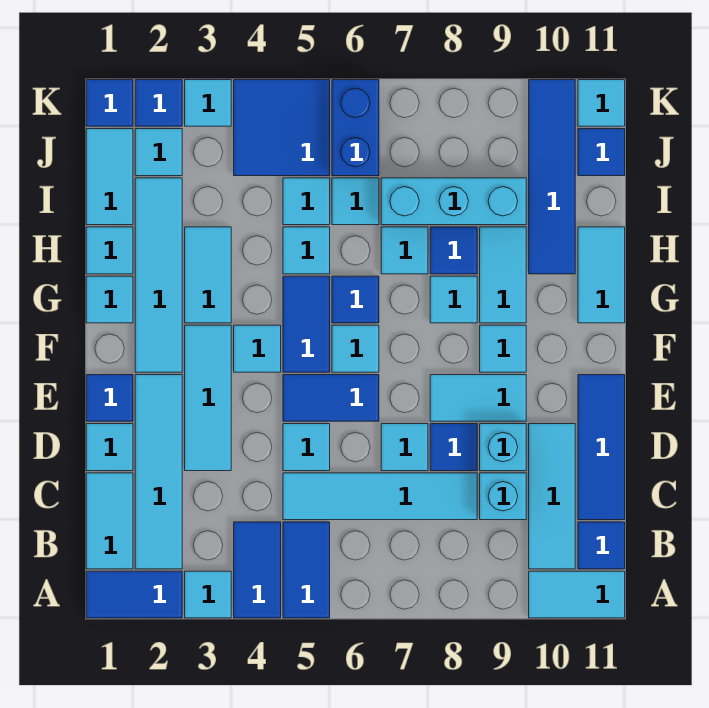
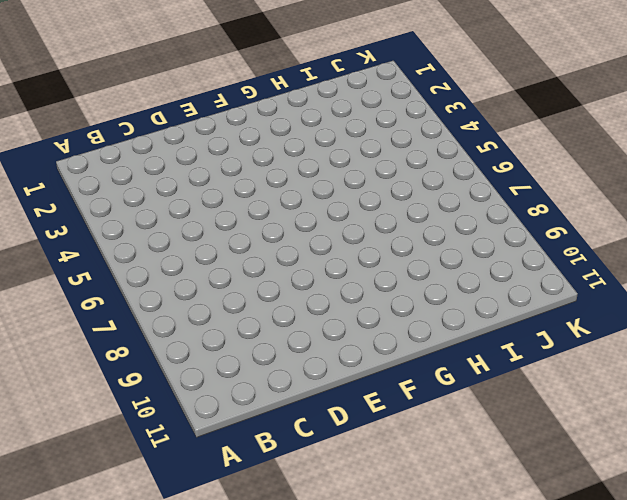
none -> blue 1x2 tile [86,571,182,618]
none -> cyan 1x1 tile [185,571,231,618]
none -> blue 1x2 tile [234,522,281,618]
none -> blue 1x2 tile [283,522,330,618]

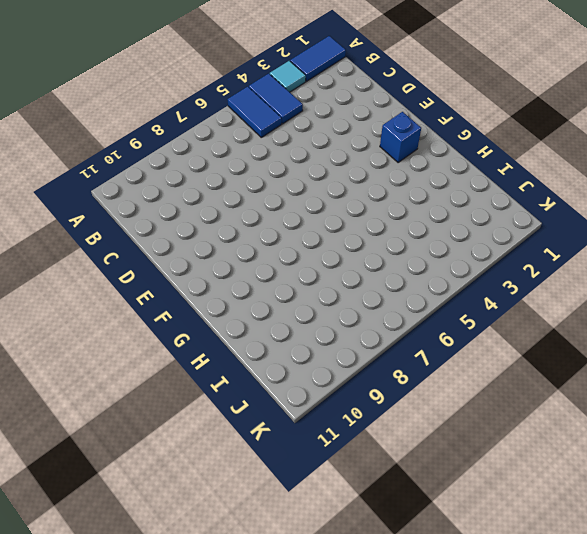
blue 1x1 brick [380,112,421,163] -> cyan 1x4 tile [135,178,182,372]
none -> cyan 1x2 tile [529,571,625,618]
none -> cyan 1x2 tile [86,473,133,569]
none -> cyan 1x4 tile [135,375,182,569]
none -> cyan 1x3 tile [529,424,575,569]

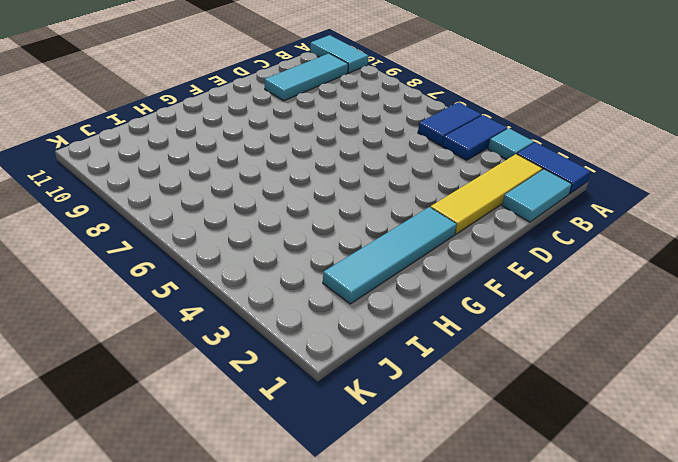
yellow 1x4 tile [430,154,543,234] -> cyan 1x4 tile [135,375,182,569]
none -> blue 1x1 tile [578,522,625,569]
none -> cyan 1x4 tile [283,473,477,520]
none -> cyan 1x1 brick [480,473,526,520]
none -> blue 1x3 tile [578,375,625,520]

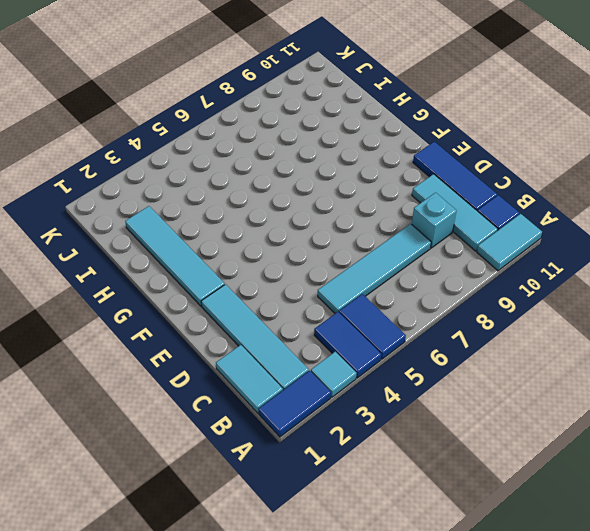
none -> cyan 1x1 tile [86,424,133,471]
none -> cyan 1x3 tile [185,325,231,471]
none -> cyan 1x1 tile [283,424,330,471]
none -> cyan 1x1 tile [381,424,428,471]

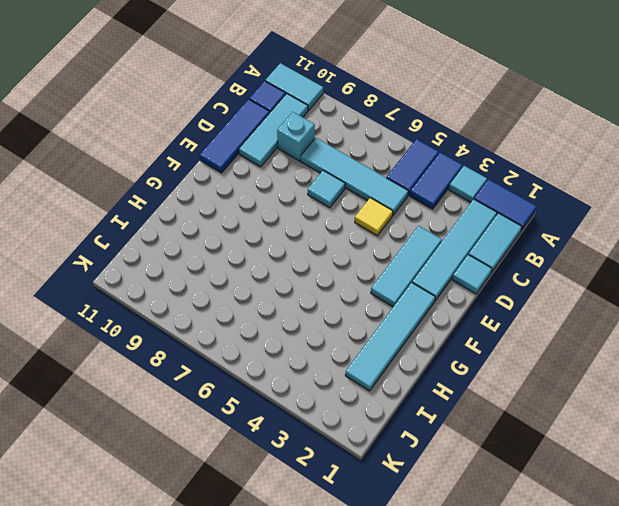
yellow 1x1 tile [355,198,393,235] -> cyan 1x1 tile [283,424,330,471]
none -> blue 1x1 tile [430,424,477,471]
none -> cyan 1x1 brick [480,424,526,471]
none -> blue 1x1 tile [86,375,133,421]
none -> blue 1x2 tile [283,375,379,421]

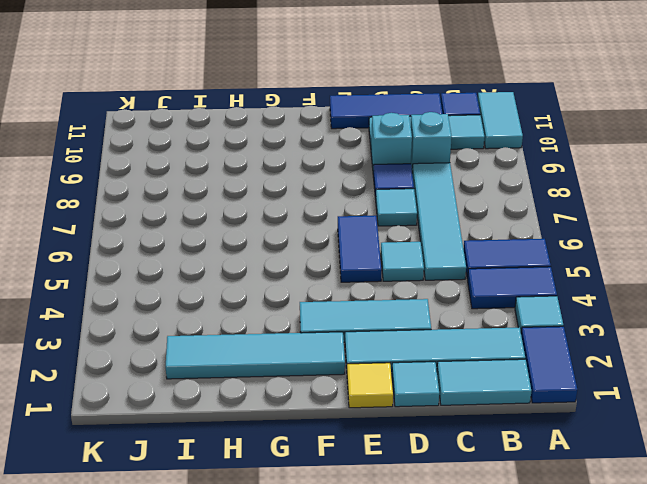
yellow 1x1 tile [347,363,393,408] -> blue 1x1 tile [86,375,133,421]
none -> cyan 1x2 tile [430,375,526,421]
none -> cyan 1x1 tile [234,325,281,372]
none -> blue 1x2 tile [283,276,330,372]
none -> cyan 1x1 tile [332,325,379,372]

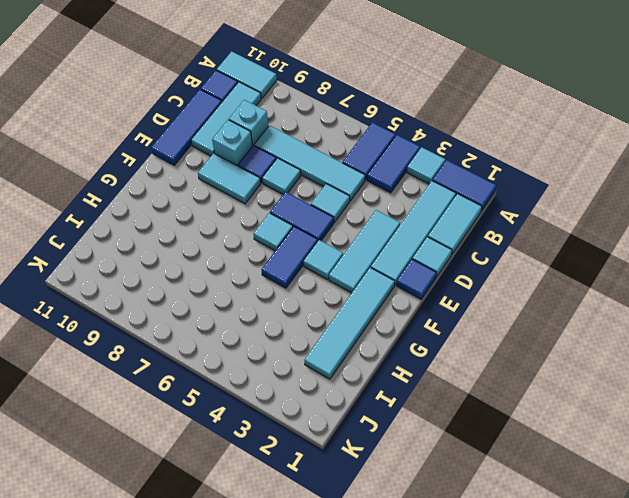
none -> cyan 1x1 tile [480,325,526,372]
none -> cyan 1x1 tile [86,276,133,323]
none -> cyan 1x2 tile [185,227,231,323]
none -> blue 1x1 tile [332,276,379,323]

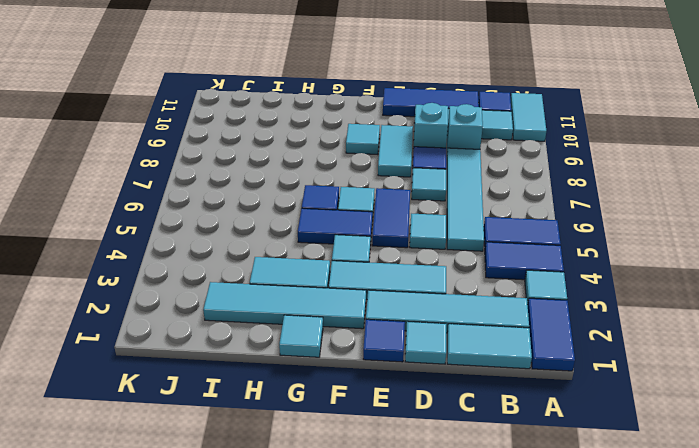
none -> cyan 1x1 tile [430,276,477,323]
none -> cyan 1x2 tile [480,227,526,323]
none -> cyan 1x2 tile [578,227,625,323]
none -> cyan 1x1 tile [86,227,133,274]

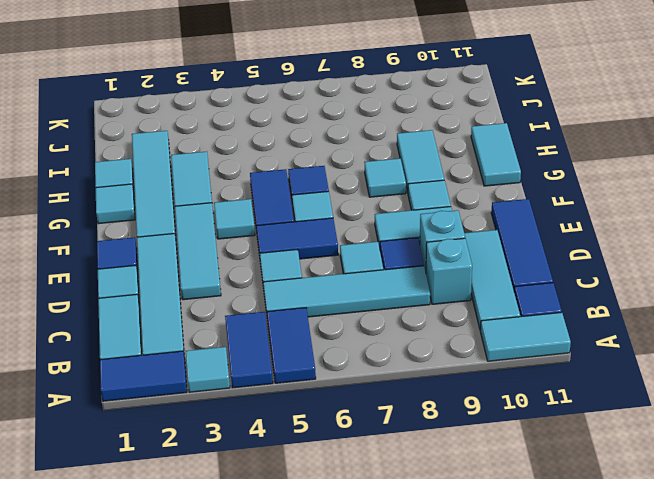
none -> cyan 1x1 tile [283,227,330,274]
none -> cyan 1x1 tile [381,227,428,274]
none -> blue 1x1 tile [430,227,477,274]
none -> blue 1x4 tile [529,80,575,274]

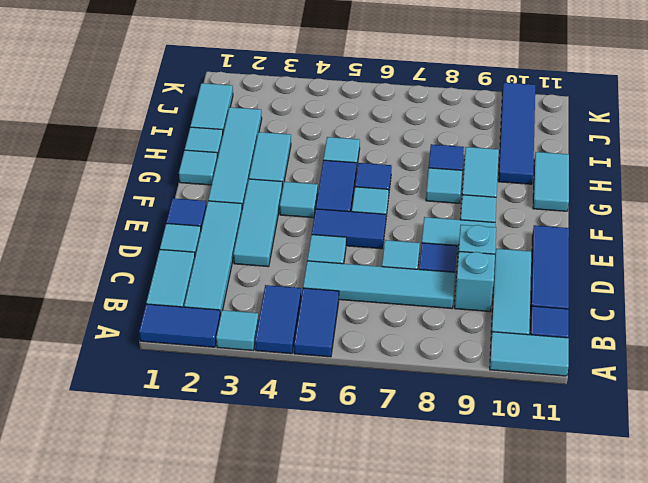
none -> cyan 1x1 tile [381,227,428,274]
none -> cyan 1x1 tile [283,178,330,225]
none -> cyan 1x1 tile [332,178,379,225]
none -> cyan 1x3 brick [381,178,526,225]

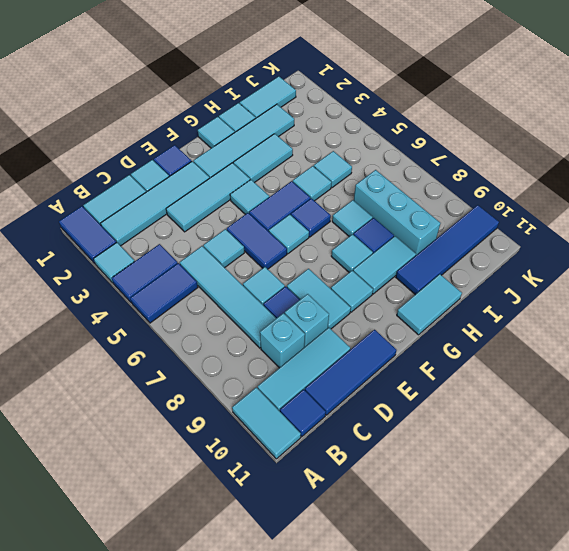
none -> cyan 1x1 tile [332,178,379,225]
none -> cyan 1x1 tile [135,129,182,176]
none -> blue 2x2 tile [234,80,330,176]
none -> blue 1x2 brick [332,80,379,176]

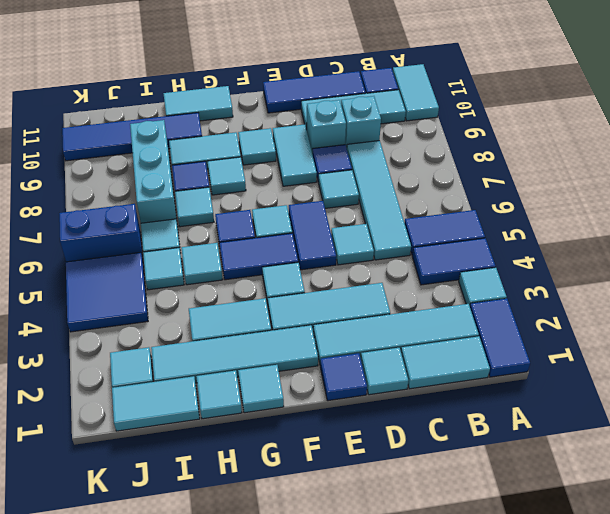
none -> blue 1x1 tile [578,129,625,176]
none -> blue 1x1 tile [86,80,133,126]
none -> blue 1x1 tile [135,80,182,126]
none -> cyan 1x1 tile [185,80,231,126]

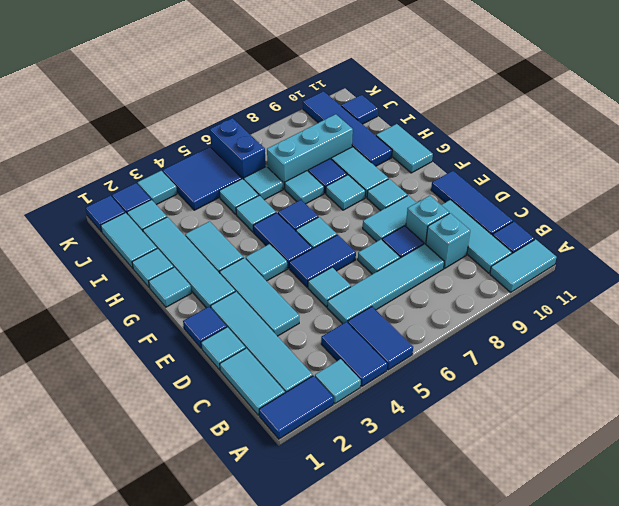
none -> cyan 1x1 tile [578,80,625,126]

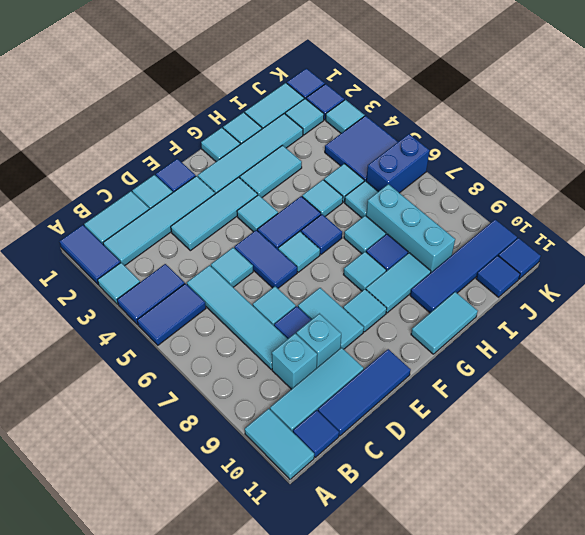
blue 1x1 tile [498,238,541,279] -> cyan 1x1 tile [578,80,625,126]

